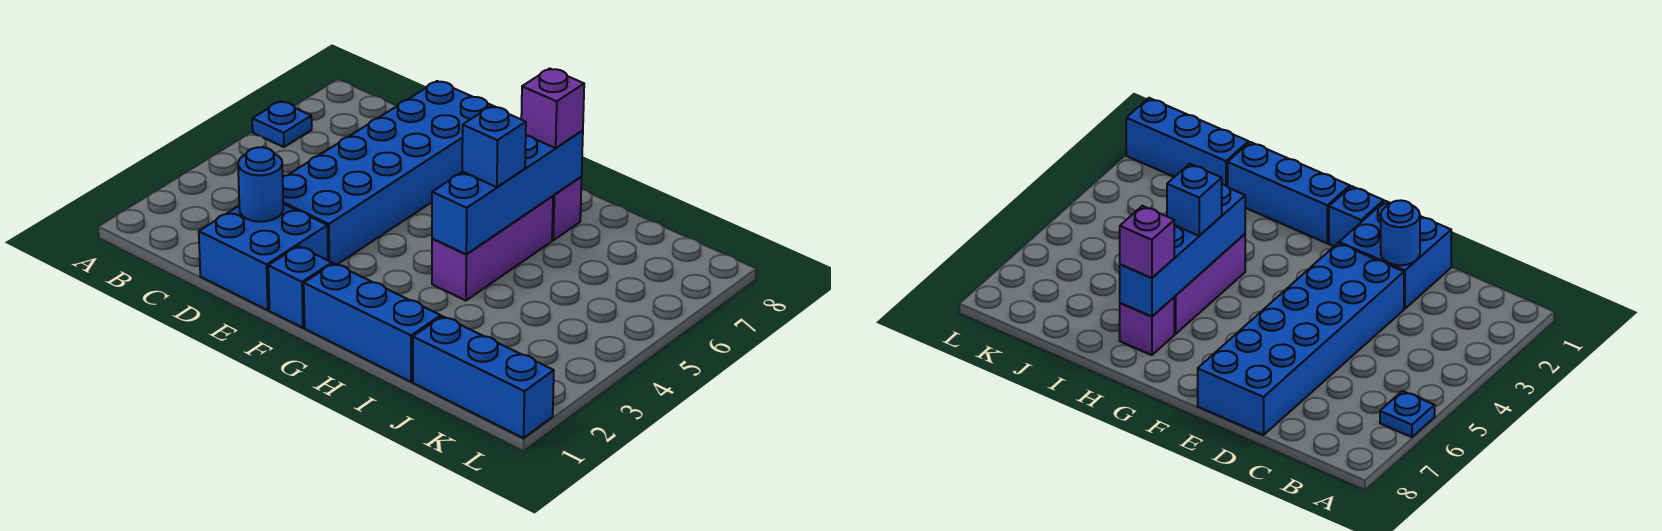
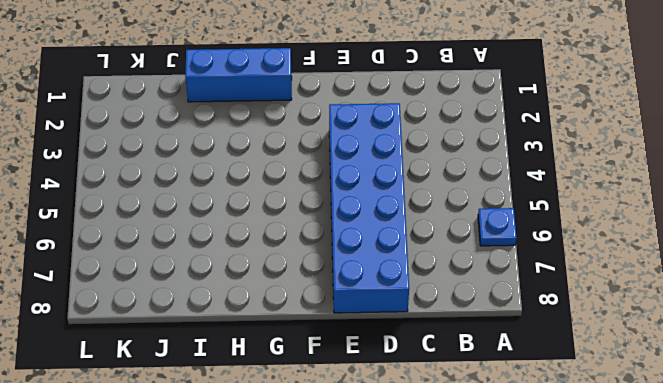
none -> blue 2x2 brick [199,204,328,310]
none -> blue 1x1 brick [268,246,332,328]
none -> purple 1x3 brick [432,196,553,301]

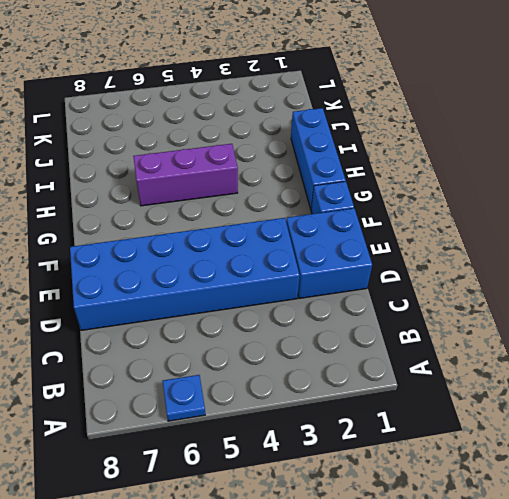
none -> purple 1x1 brick [552,177,582,240]
none -> blue 1x3 brick [413,316,554,438]
none -> blue 1x1 round brick [238,147,283,222]

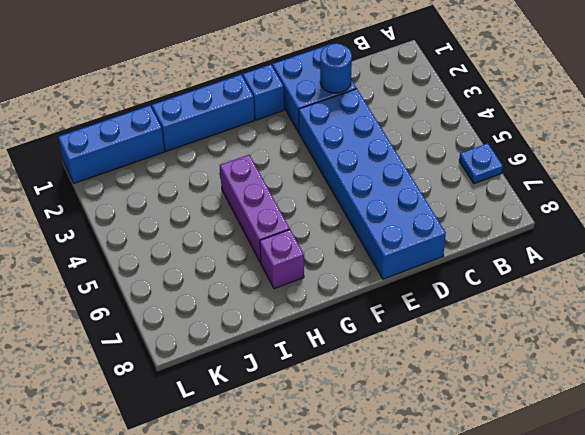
none -> blue 1x4 brick [432,130,583,254]
none -> blue 1x1 brick [462,106,526,187]
none -> purple 1x1 brick [521,69,584,148]

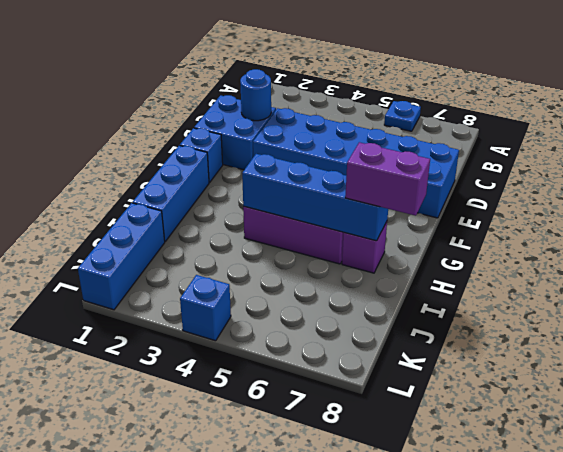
purple 1x2 brick [345,142,430,216] -> purple 1x1 brick [521,69,584,148]
blue 1x1 brick [180,275,231,341] -> blue 1x1 brick moved to [462,106,526,187]

